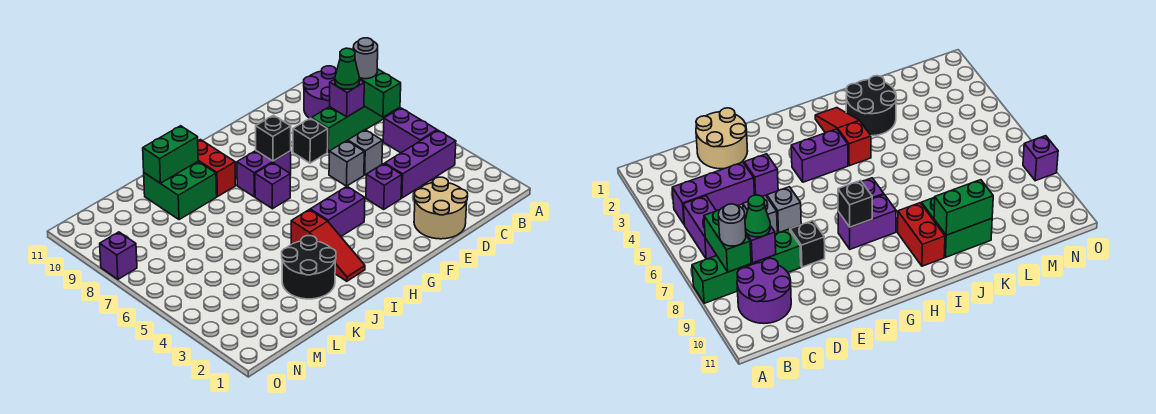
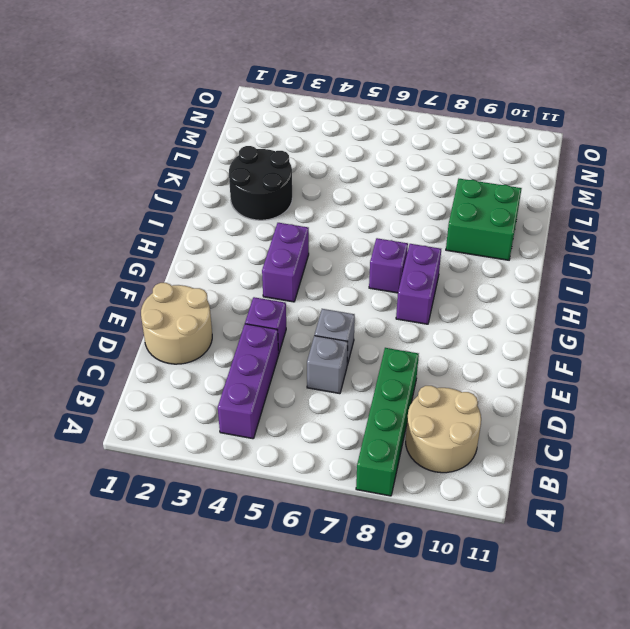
tan 2x2 round brick [406,386,481,473] -> purple 2x2 round brick [304,66,336,118]
none -> purple 1x2 brick [383,108,437,153]
none -> black 1x1 brick [293,118,328,163]
none -> red 1x3 slope [291,210,365,281]

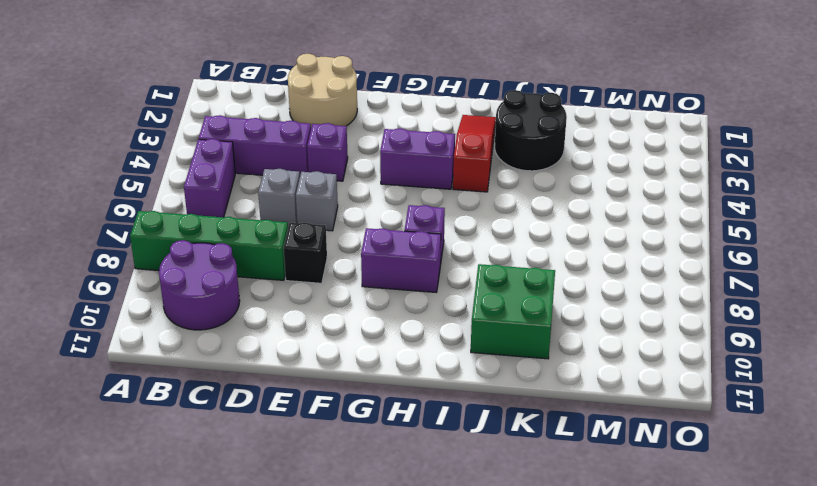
none -> red 1x2 brick [198,140,236,197]
none -> purple 1x1 brick [100,232,137,279]
none -> green 1x2 brick [359,69,401,117]

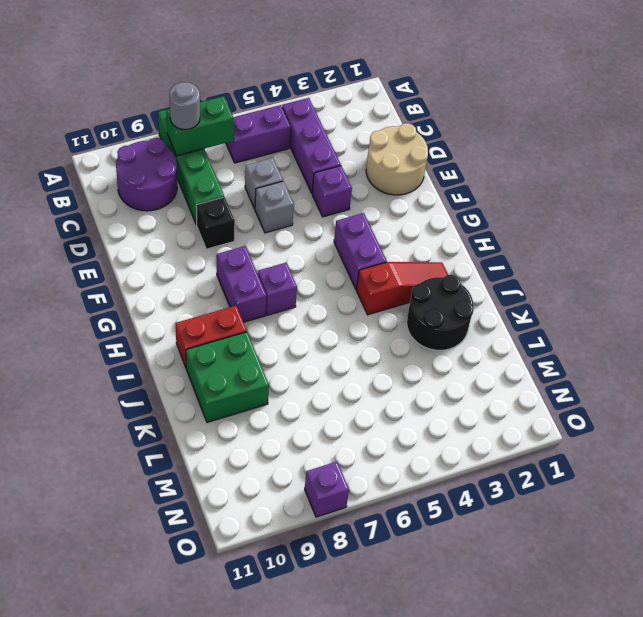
none -> purple 1x1 brick [330,79,364,117]
none -> black 1x1 brick [256,115,291,161]
none -> green 1x2 brick [143,126,198,183]

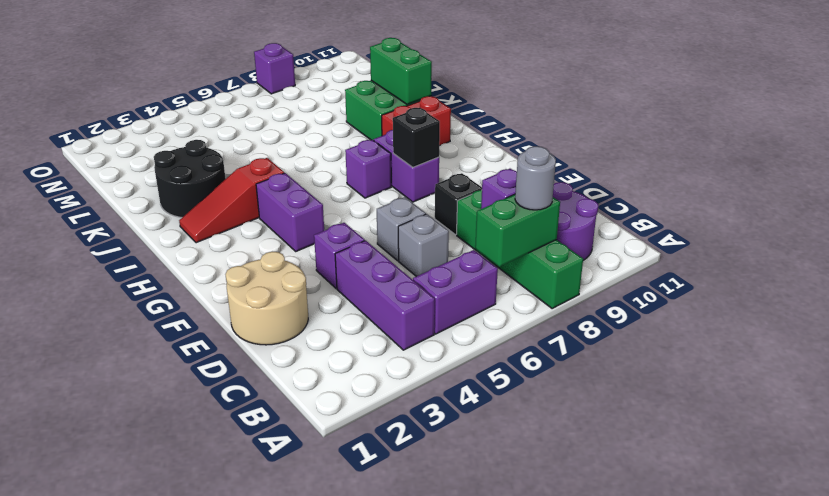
none -> green 1x1 cone [335,48,359,89]

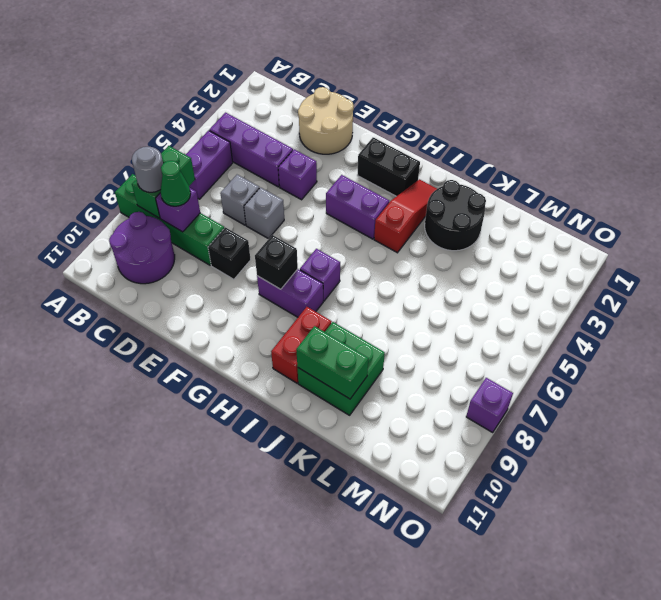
black 1x2 brick [357,137,420,196] -> none

